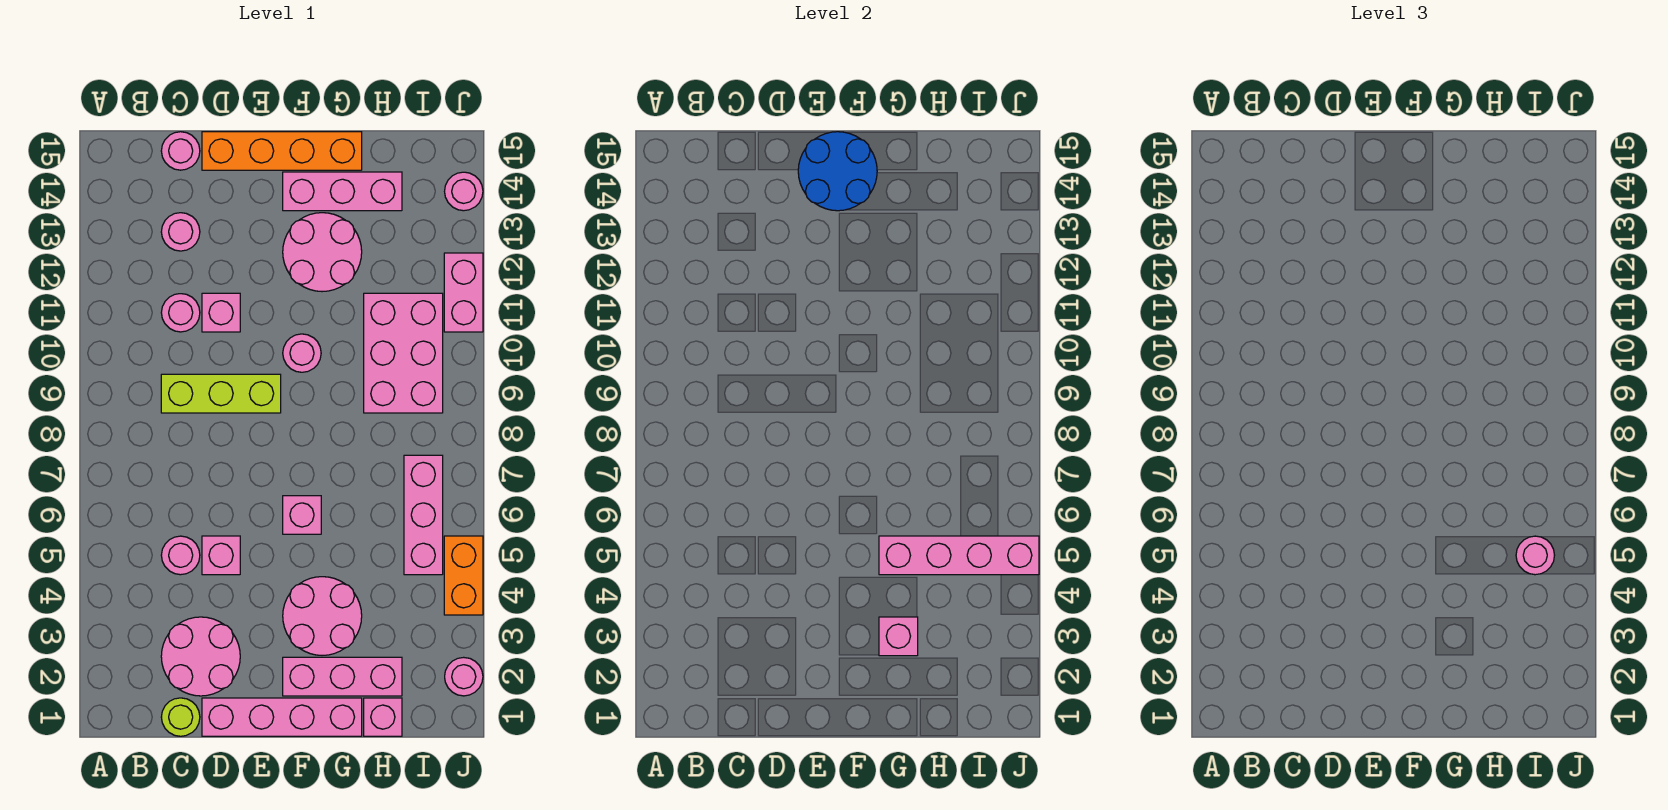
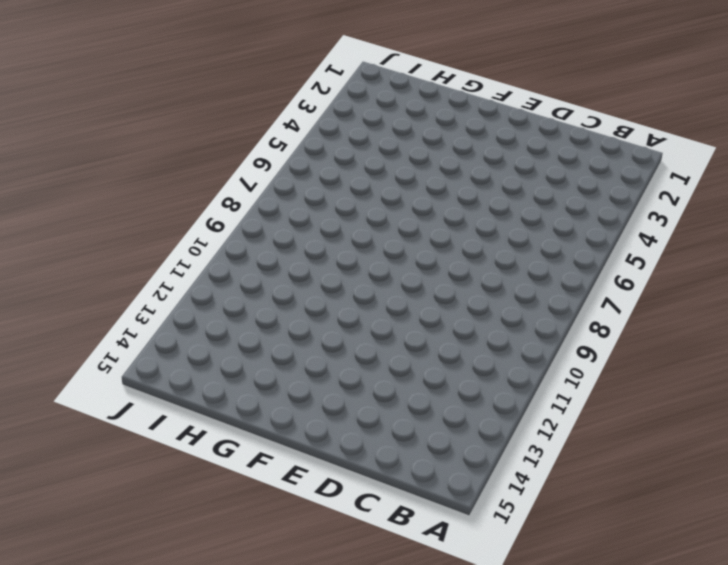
none -> lime 1x1 round brick [161,698,200,736]
none -> pink 2x2 round brick [161,617,240,696]
none -> pink 1x1 round brick [161,536,200,575]

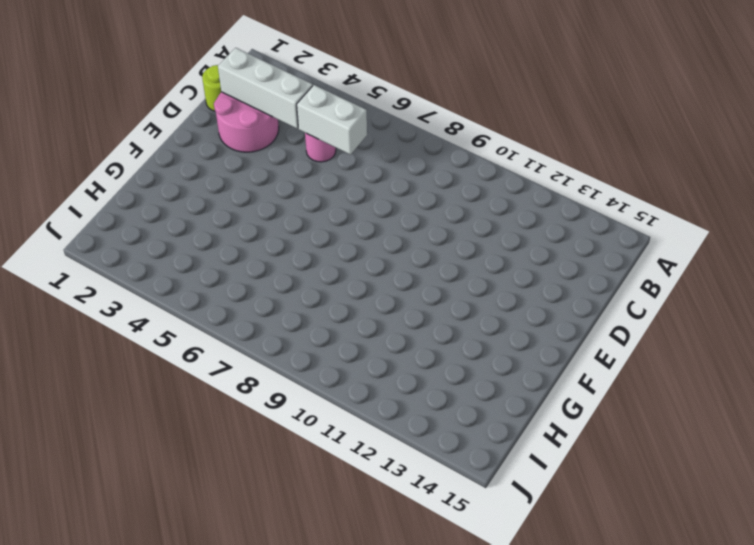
white 1x3 brick [218,48,313,129] -> none
white 1x2 brick [297,85,367,155] -> none
none -> lime 1x3 brick [161,374,281,413]
none -> pink 1x1 round brick [161,294,200,332]
none -> pink 1x1 round brick [161,213,200,251]

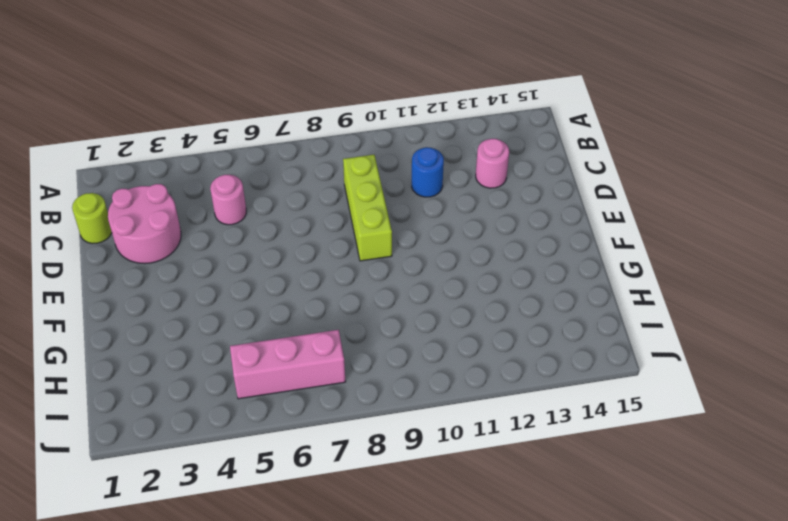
blue 1x1 round brick [412,147,444,197] -> pink 1x1 round brick [161,294,200,332]
none -> pink 1x1 round brick [161,132,200,170]
none -> pink 1x4 brick [202,698,362,736]
none -> pink 1x1 brick [202,536,240,575]

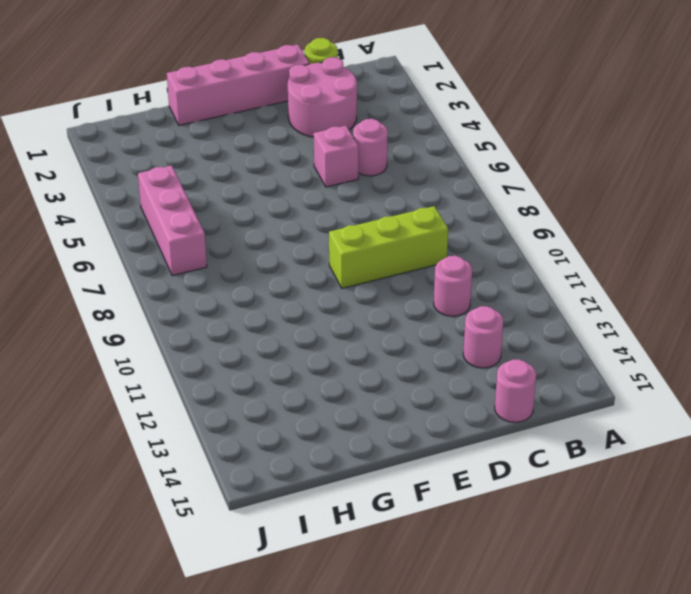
none -> pink 1x1 brick [202,293,240,332]
none -> orange 1x4 brick [202,132,362,170]
none -> pink 1x3 brick [283,657,402,696]

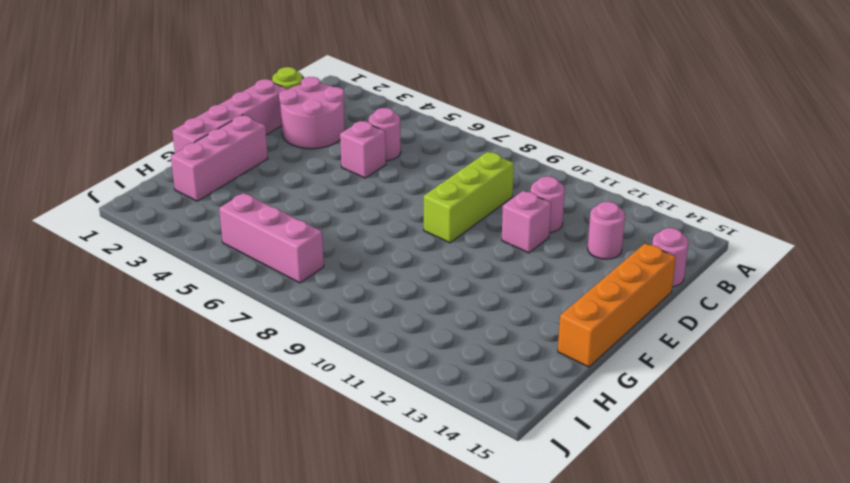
none -> pink 2x2 round brick [283,577,362,655]
none -> pink 1x1 brick [283,496,321,534]
none -> pink 1x1 round brick [283,334,321,372]

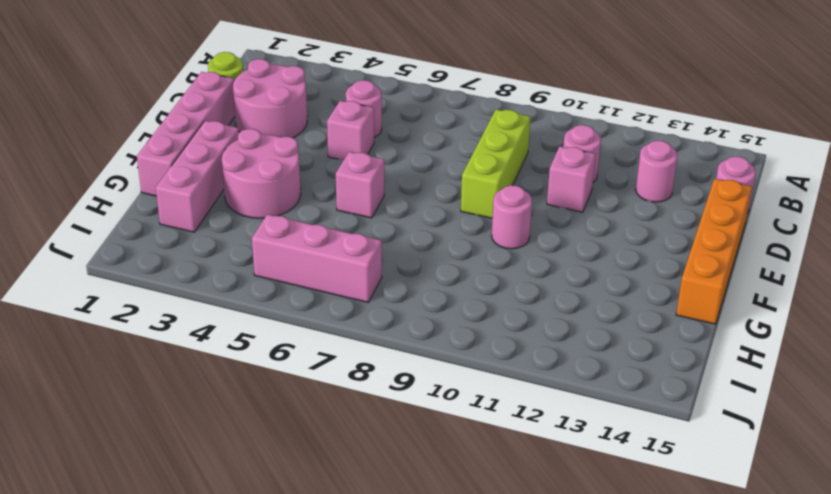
none -> pink 2x2 round brick [283,213,362,292]
none -> pink 1x3 brick [283,172,402,211]
none -> pink 1x1 brick [364,698,402,736]

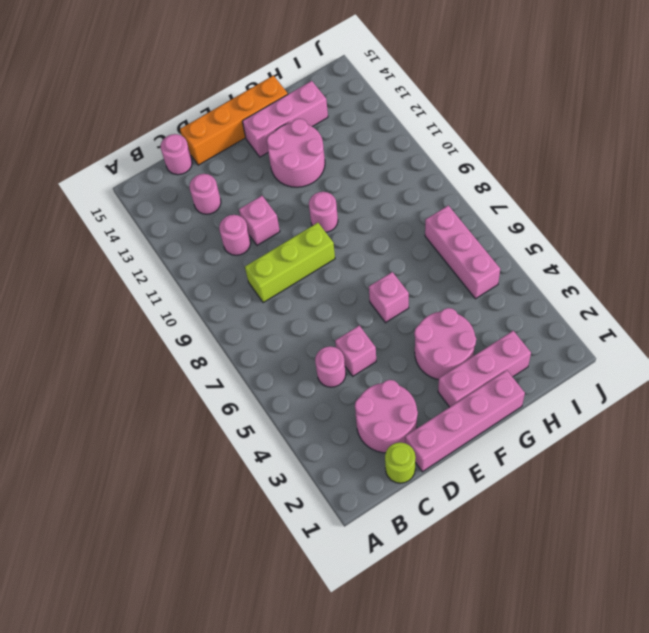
none -> pink 1x1 brick [364,698,402,736]
none -> pink 2x3 brick [364,293,443,413]
none -> pink 1x1 round brick [445,657,483,696]

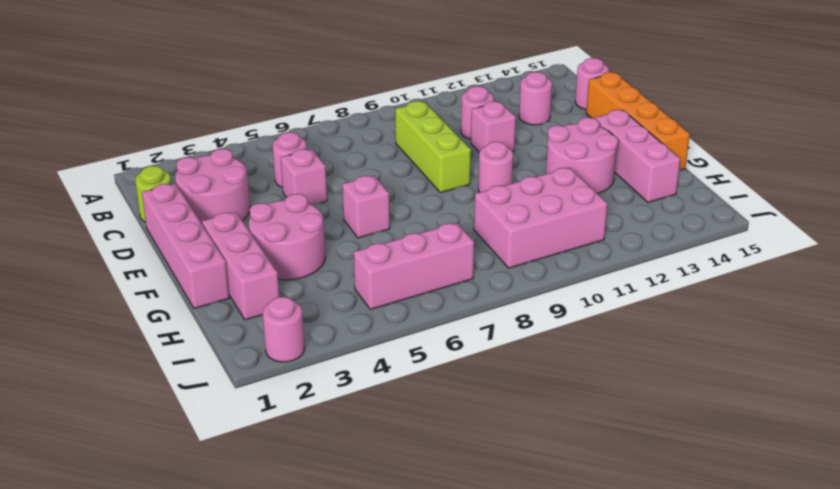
none -> pink 1x1 brick [364,698,402,736]
none -> orange 1x2 brick [444,536,483,615]
none -> pink 1x2 brick [444,253,483,332]

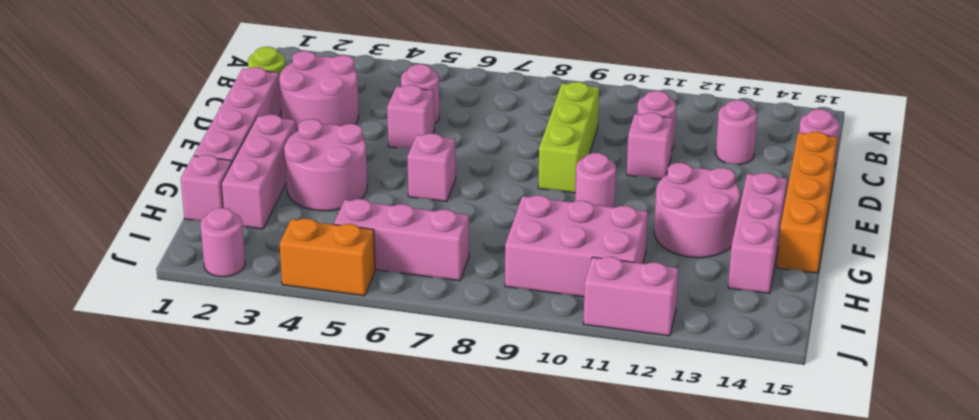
none -> pink 1x1 round brick [445,172,483,211]
none -> blue 2x2 round brick [798,132,877,211]
none -> pink 1x1 brick [879,617,918,656]

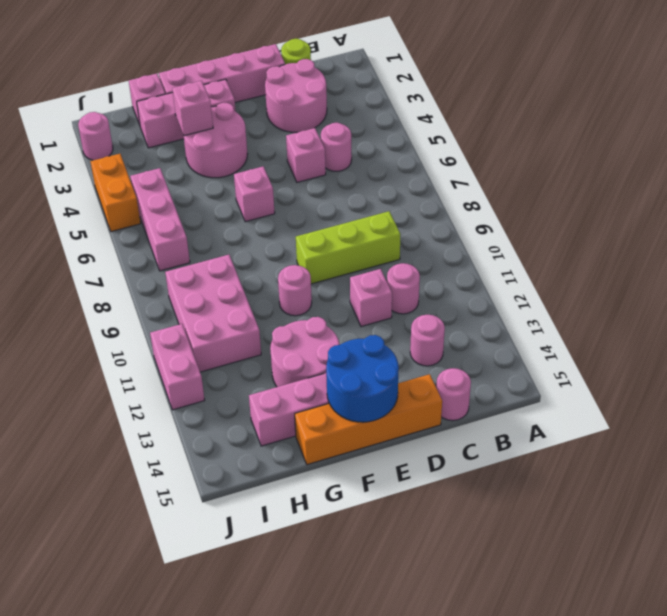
none -> pink 1x1 round brick [445,172,483,211]
none -> pink 1x4 brick [879,536,1039,575]
none -> pink 1x1 round brick [1516,536,1555,575]

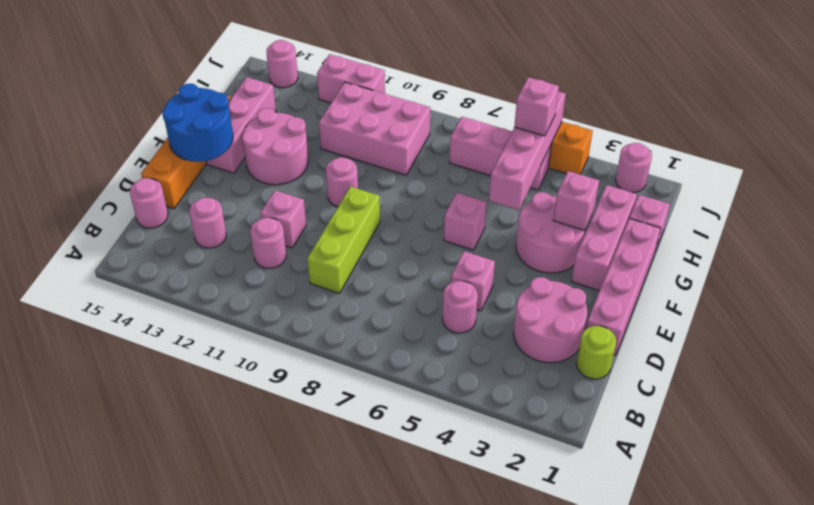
pink 1x1 brick [514,77,559,136] -> pink 1x1 round brick [1516,536,1555,575]

